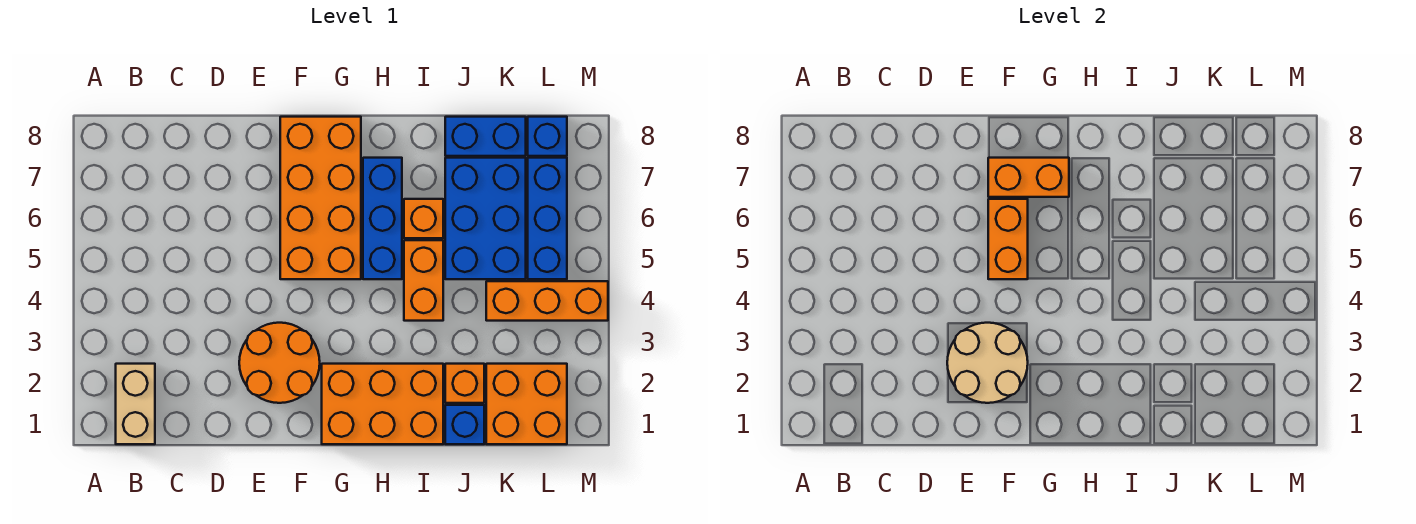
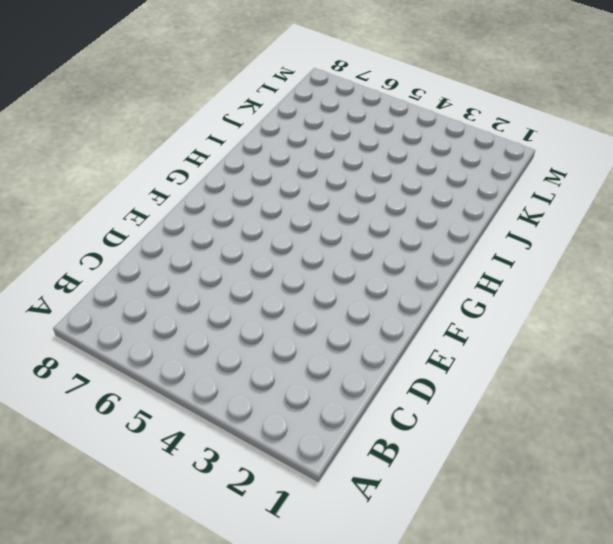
none -> tan 1x2 brick [116,364,155,444]
none -> orange 2x2 round brick [239,323,320,403]
none -> orange 2x4 brick [280,117,361,279]

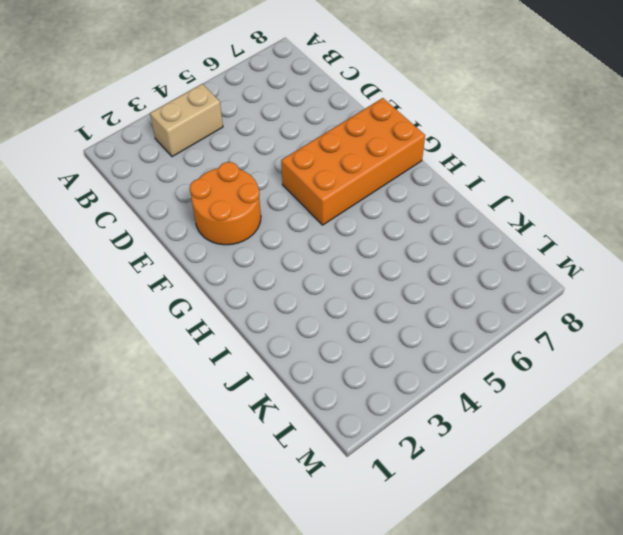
tan 1x2 brick [150,84,223,157] -> tan 1x2 brick moved to [116,364,155,444]
none -> orange 2x3 brick [322,364,443,444]
none -> blue 1x3 brick [363,158,402,279]
none -> orange 1x2 brick [404,240,443,321]

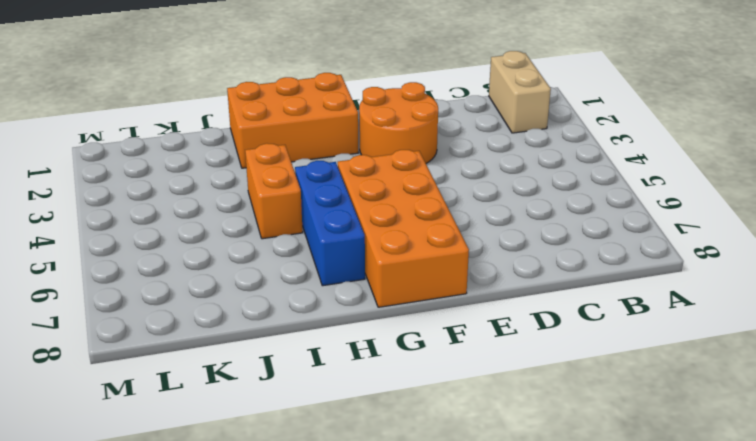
none -> orange 1x1 brick [404,199,443,238]
none -> blue 1x1 brick [445,405,484,444]
none -> orange 1x1 brick [445,364,484,403]

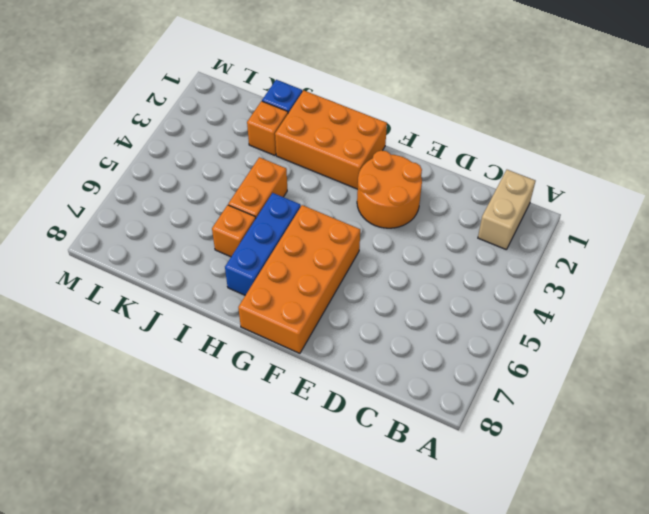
none -> blue 2x3 brick [445,158,526,279]
none -> blue 1x2 brick [445,117,526,156]
none -> orange 2x2 brick [486,364,567,444]

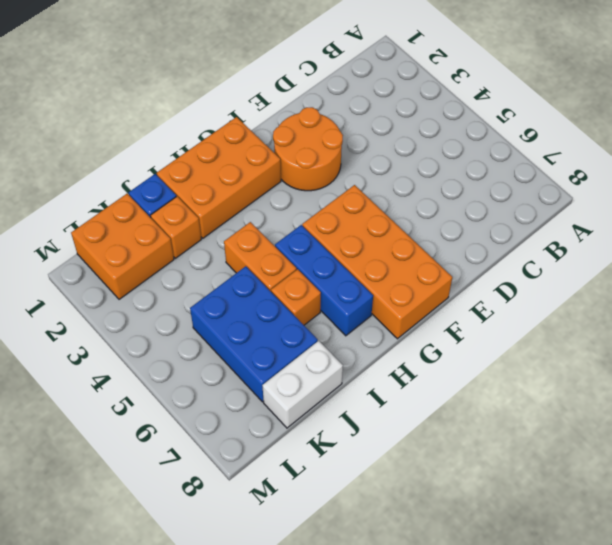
white 1x2 brick [262,341,343,428] -> blue 1x2 brick [445,117,526,156]
none -> tan 1x2 brick [116,364,155,444]
none -> orange 1x3 brick [486,281,608,321]
none -> blue 1x3 brick [528,158,567,279]

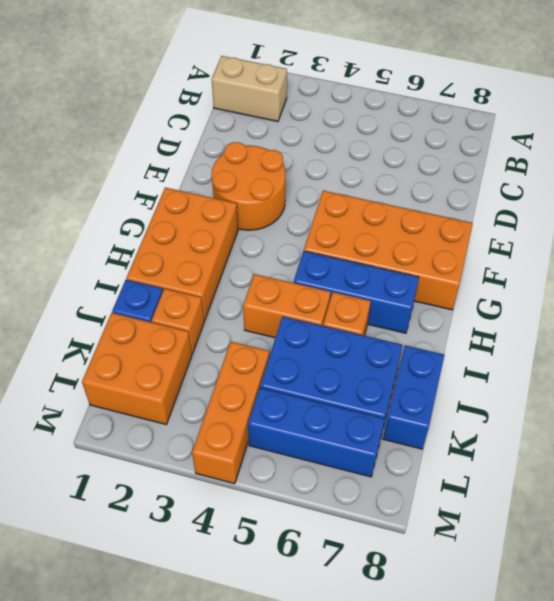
none -> blue 1x1 brick [528,117,567,156]
none -> tan 2x2 round brick [947,323,1028,403]
none -> orange 1x2 brick [988,199,1028,279]

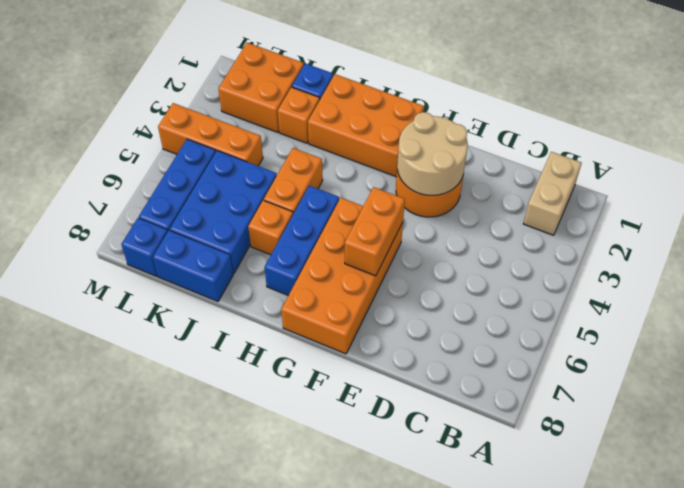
none -> orange 1x2 brick [988,158,1069,197]

